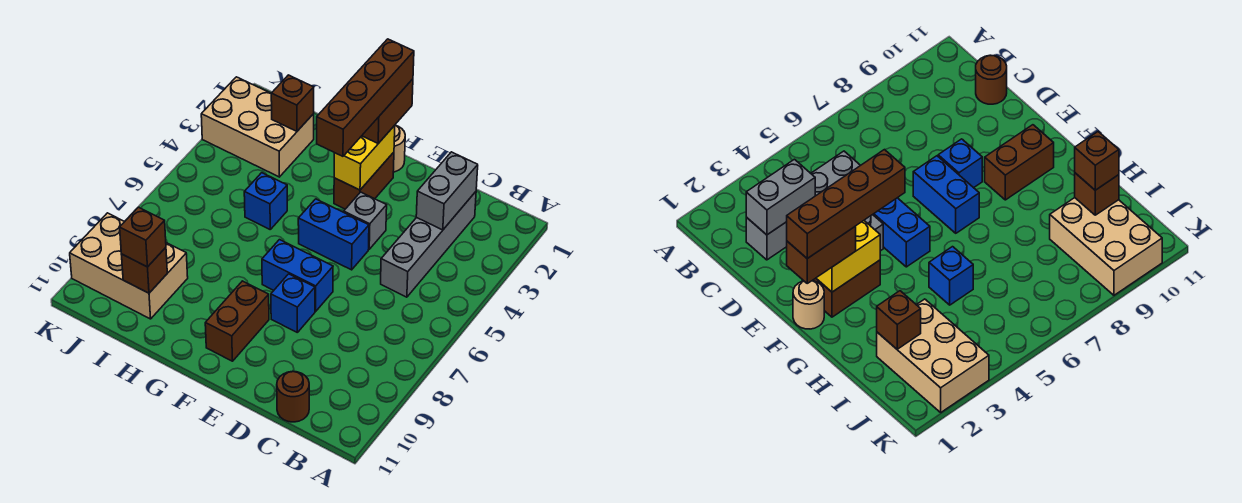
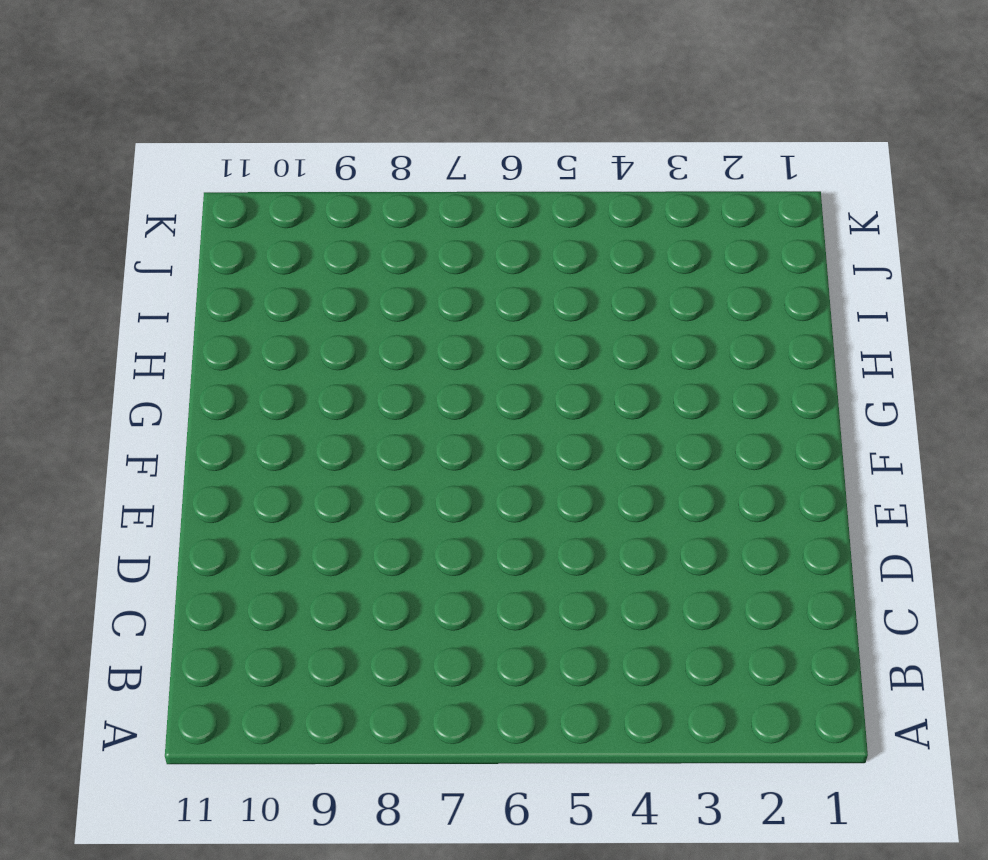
none -> grey 1x4 brick [381,192,476,297]
none -> brown 1x1 round brick [277,372,309,422]
none -> grey 1x1 brick [344,192,387,249]

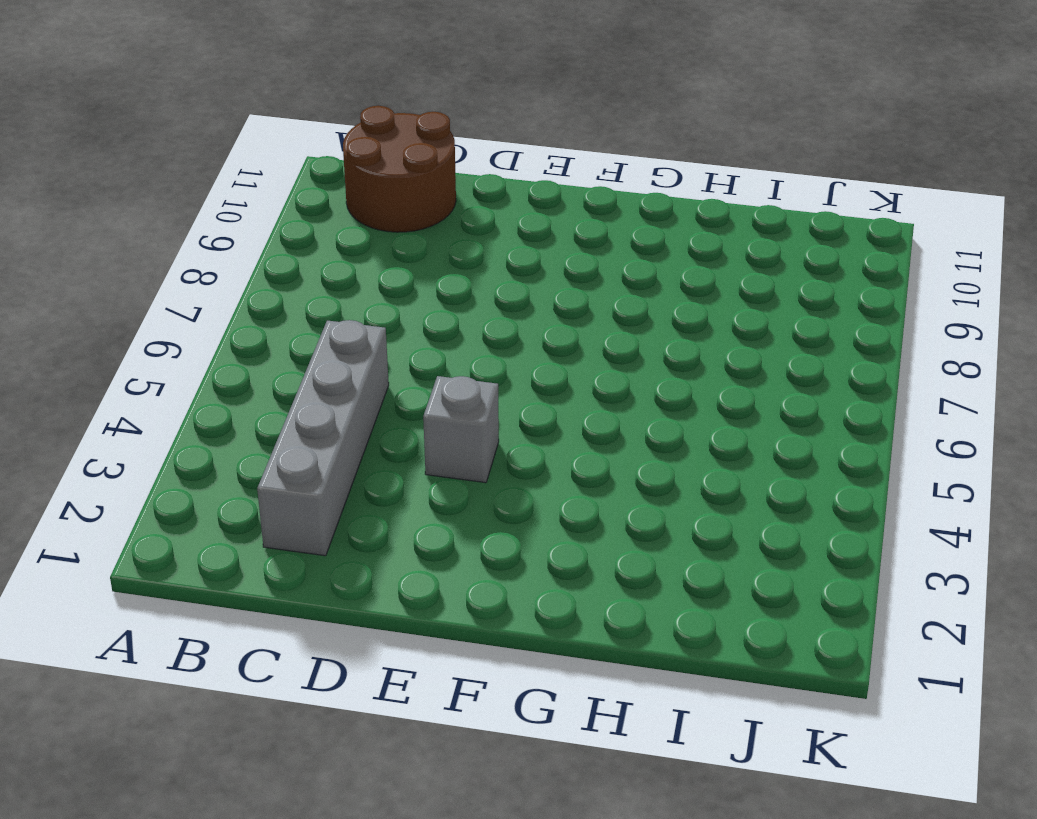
brown 2x2 round brick [343,106,456,232] -> brown 1x1 round brick [277,372,309,422]
none -> blue 1x2 brick [298,199,369,270]
none -> blue 1x2 brick [262,240,333,311]
none -> blue 1x1 brick [271,274,315,332]

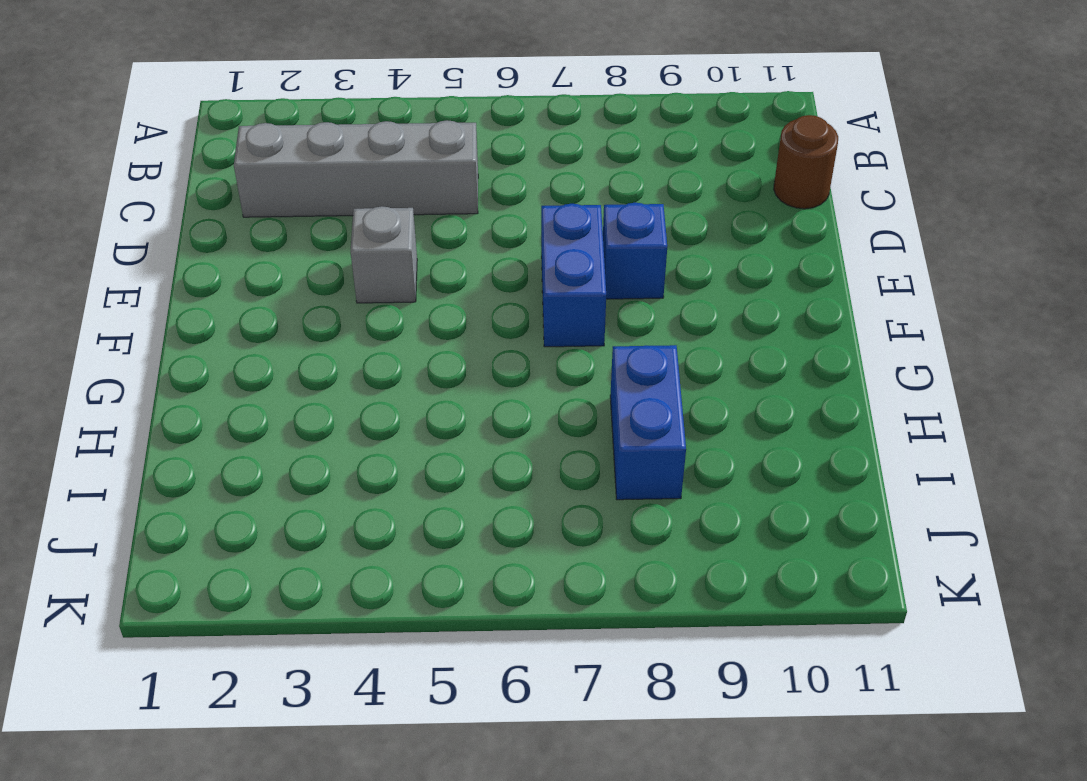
blue 1x2 brick [610,345,686,500] -> blue 1x2 brick moved to [298,199,369,270]
none -> tan 1x1 round brick [393,125,405,172]
none -> brown 1x2 brick [334,152,394,209]
none -> brown 1x2 brick [205,281,269,361]

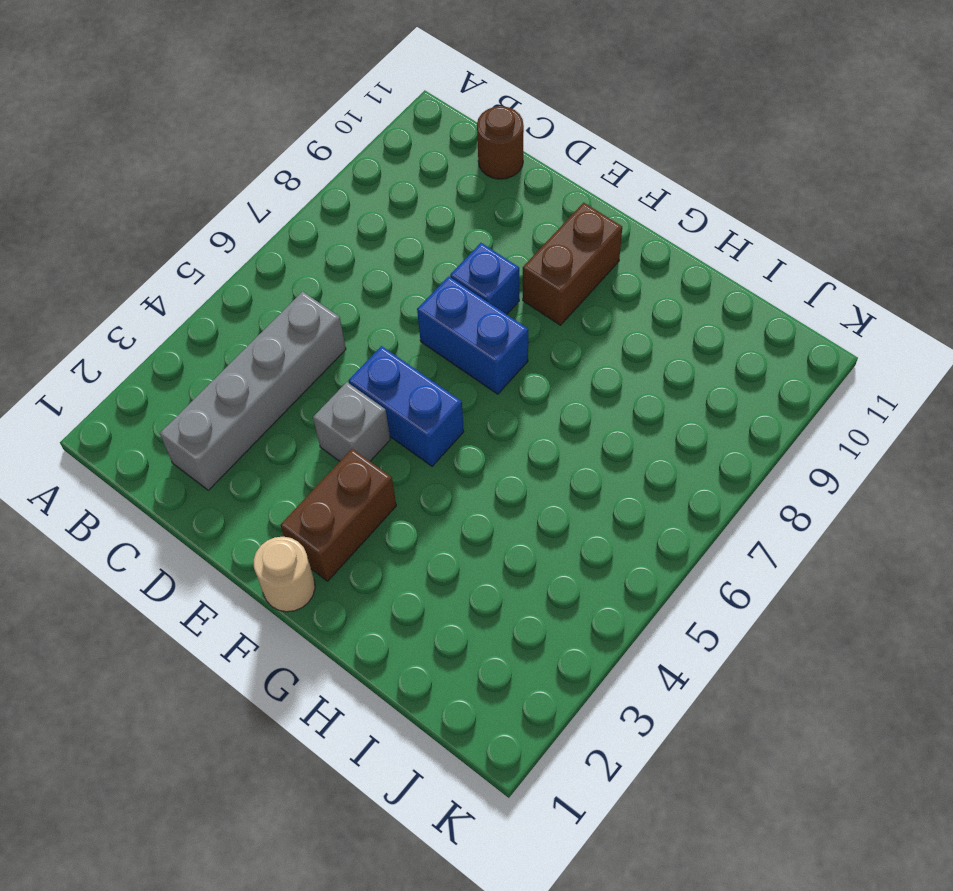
none -> blue 1x1 brick [244,173,287,229]
none -> tan 2x3 brick [201,77,314,177]
none -> tan 2x3 brick [70,213,188,319]

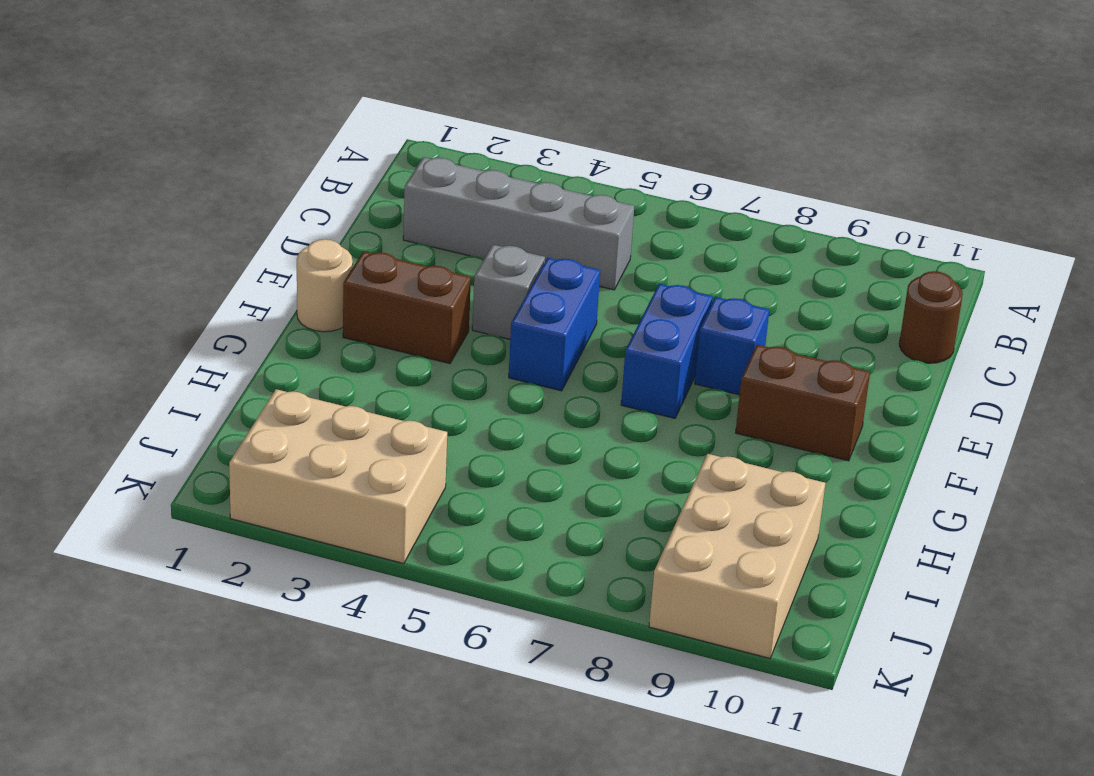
tan 2x3 brick [229,389,447,564] -> tan 2x3 brick turned to [201,77,314,177]
none -> blue 1x1 brick [244,173,287,229]
none -> grey 1x2 brick [416,152,478,230]
none -> yellow 1x2 brick [334,126,395,190]

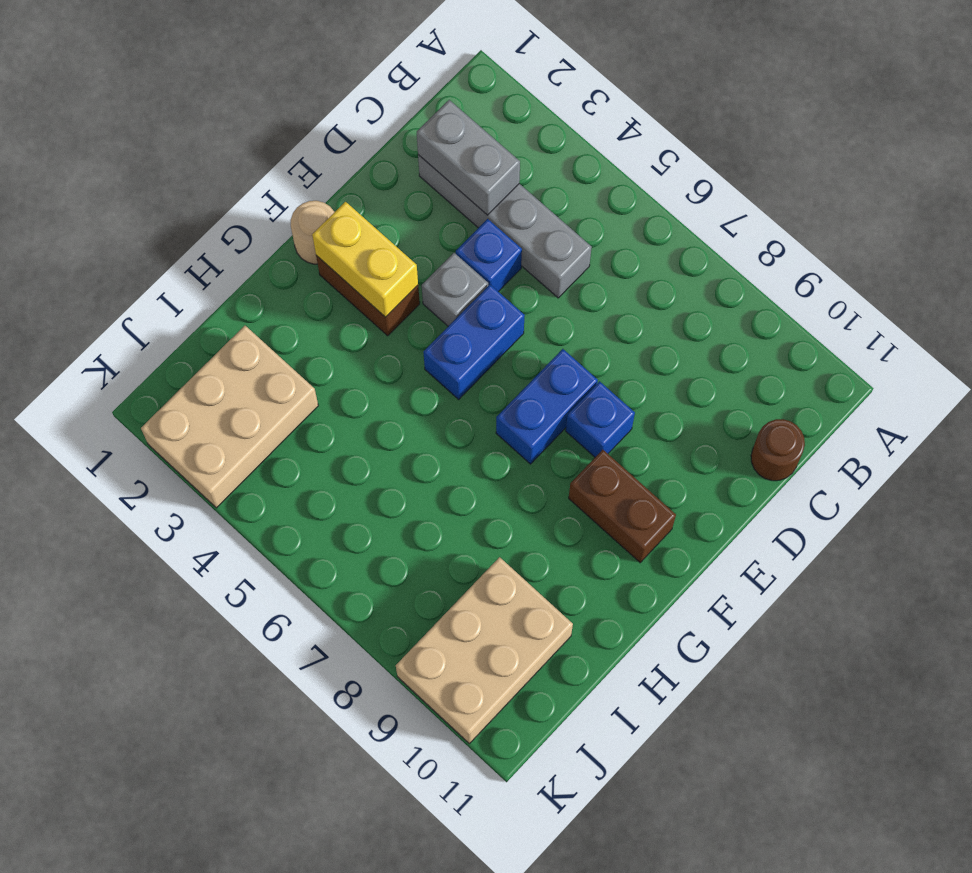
blue 1x1 brick [456,219,522,292] -> blue 1x1 brick moved to [244,173,287,229]
none -> brown 1x1 brick [271,75,314,131]
none -> brown 1x1 brick [121,248,167,293]
none -> brown 1x2 brick [362,79,413,143]

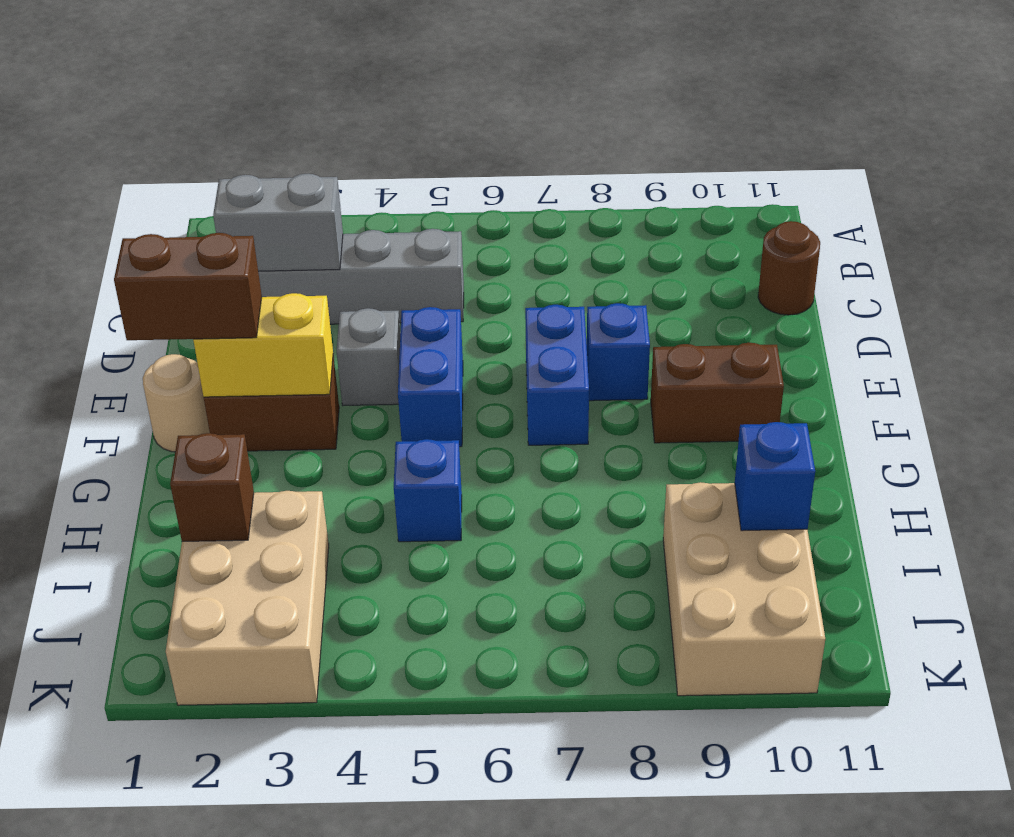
blue 1x1 brick [735,422,815,531] -> brown 1x1 brick [121,248,167,293]
none -> brown 1x1 brick [120,207,166,267]
none -> brown 1x4 brick [317,39,414,156]

